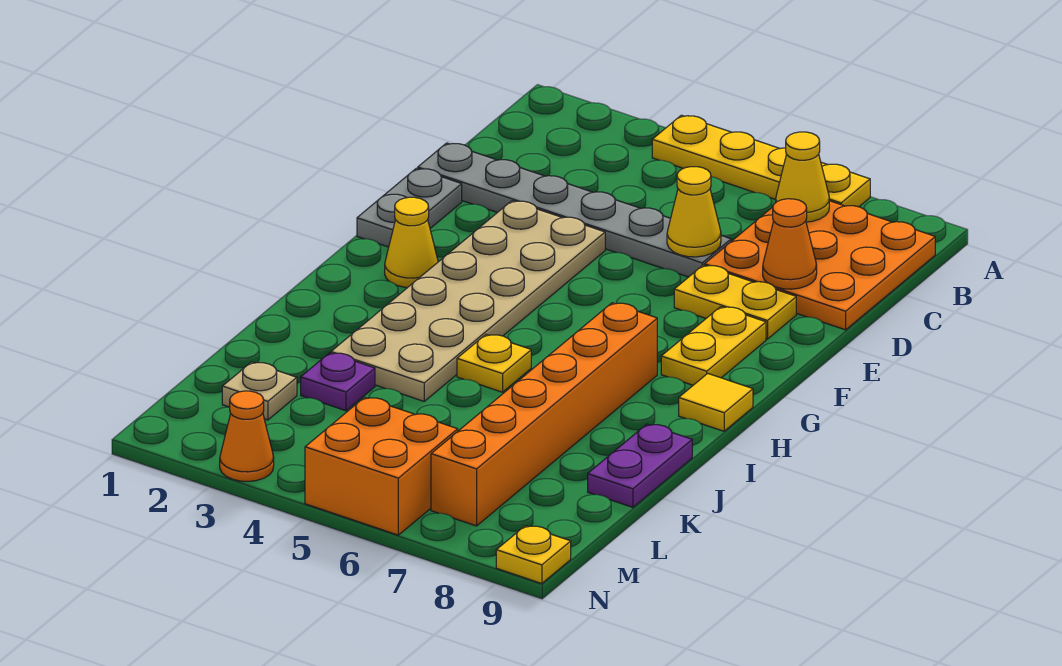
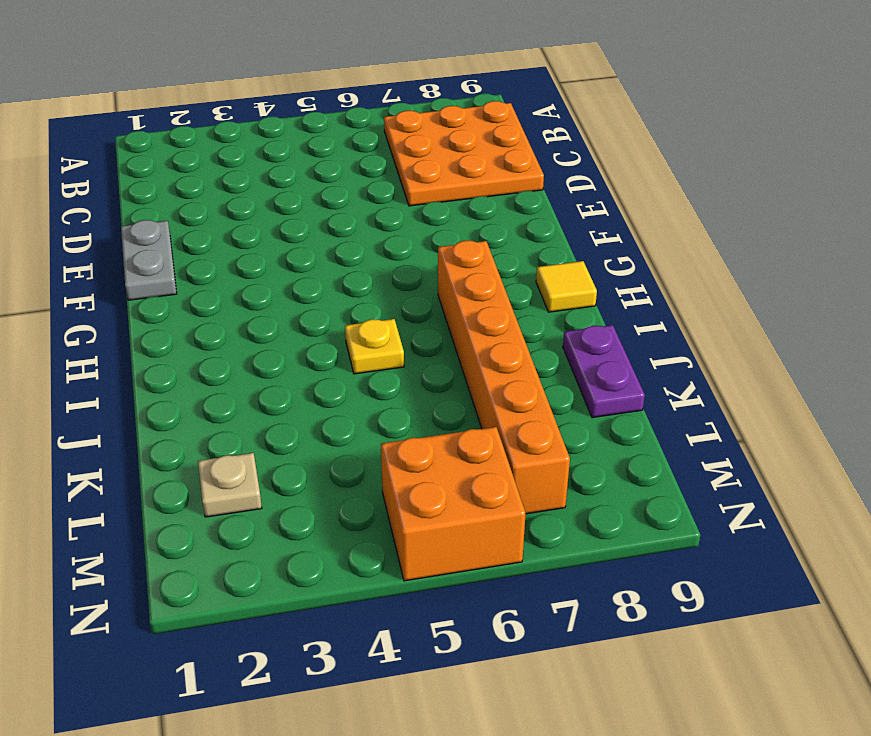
none -> yellow 1x4 plate [652,115,870,207]
none -> grey 1x6 plate [418,143,731,277]
none -> tan 2x6 plate [331,201,605,401]

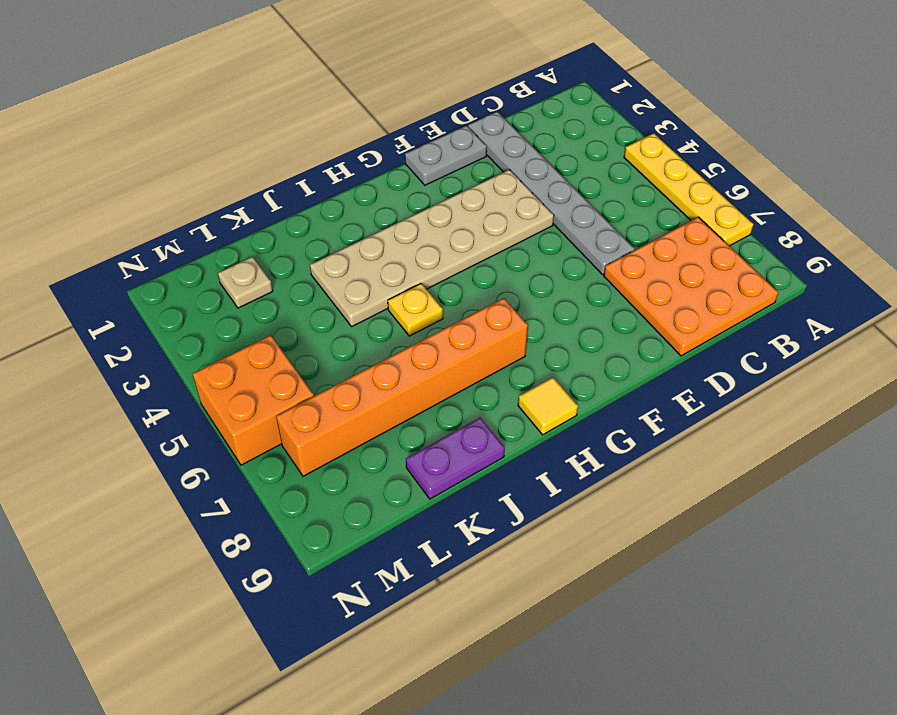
none -> yellow 1x2 plate [674,265,796,339]
none -> yellow 1x2 plate [661,307,766,385]
none -> yellow 1x1 cone [385,197,438,288]

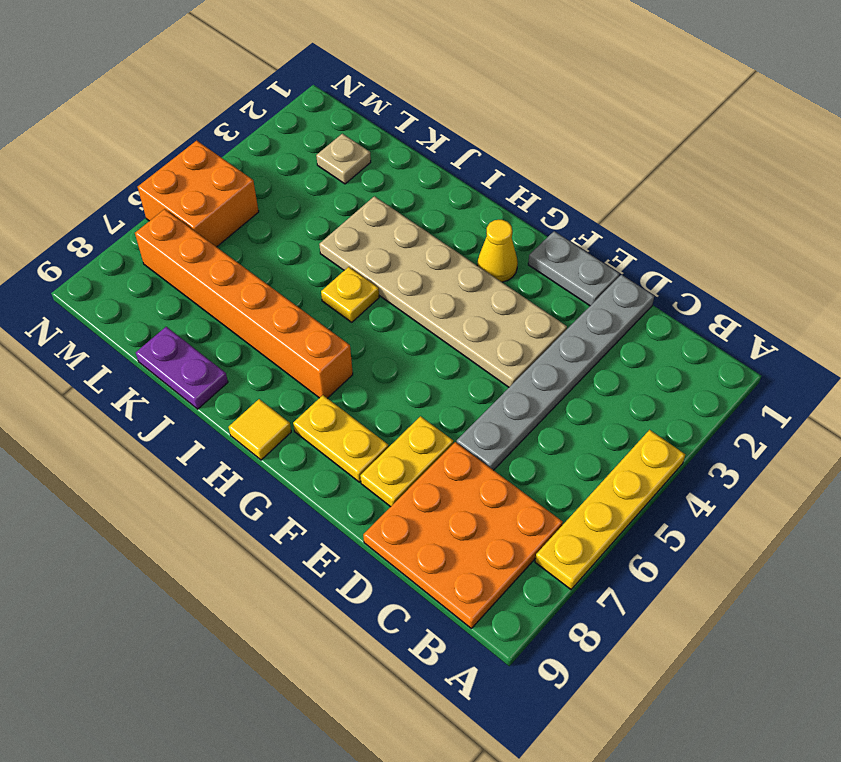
none -> purple 1x1 plate [301,353,375,411]
none -> orange 1x1 cone [220,391,274,481]
none -> yellow 1x1 plate [496,526,571,584]

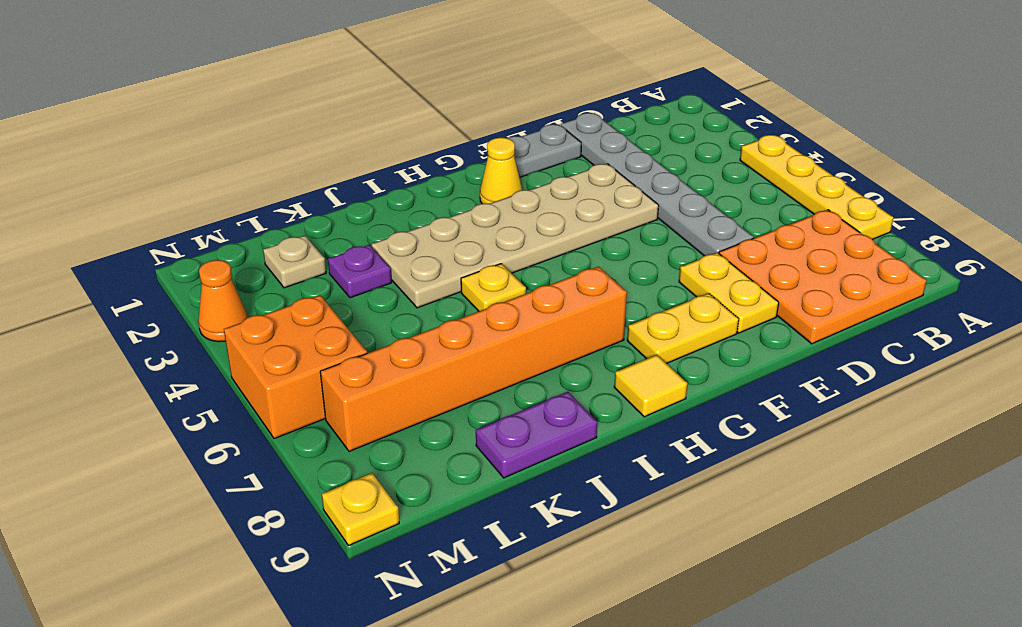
none -> yellow 1x1 cone [776,132,829,222]
none -> yellow 1x1 cone [667,167,721,257]
none -> orange 1x1 cone [763,199,817,289]

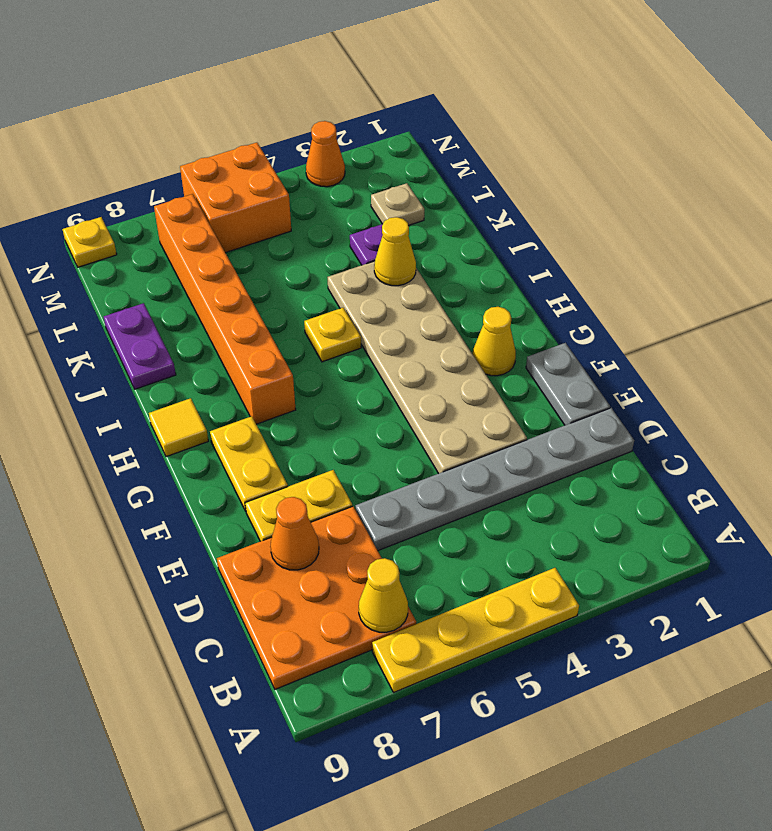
yellow 1x1 cone [374,217,416,286] -> yellow 1x1 cone moved to [667,167,721,257]

